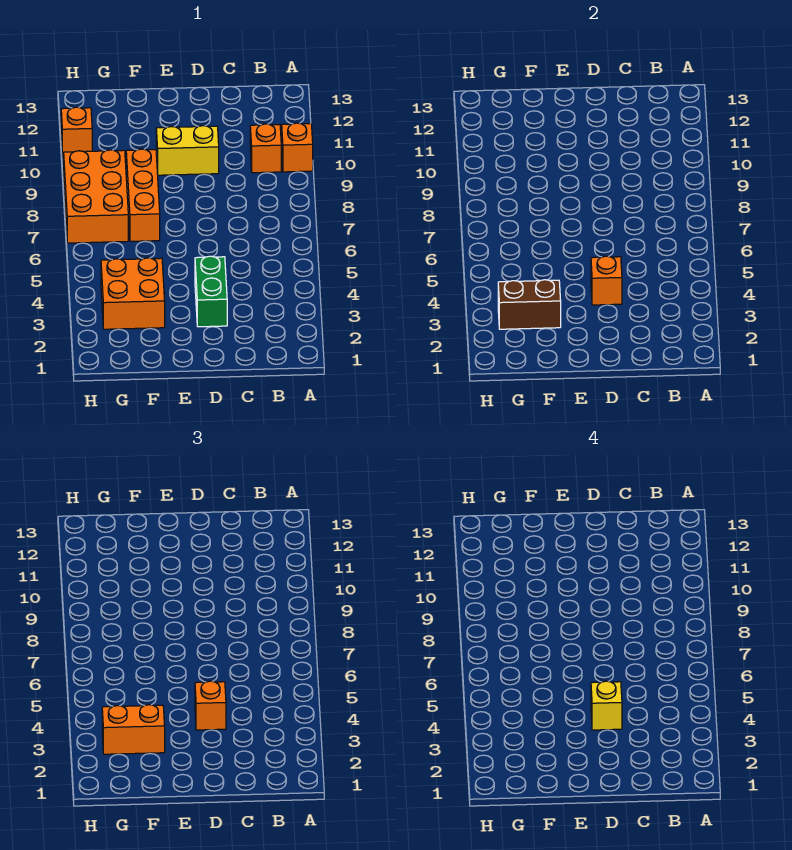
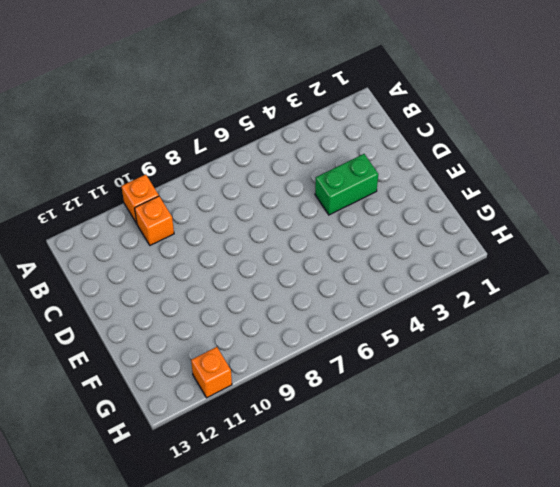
none -> yellow 1x2 brick [156,126,219,175]
none -> orange 2x2 brick [101,258,165,329]
none -> orange 1x3 brick [126,149,160,241]

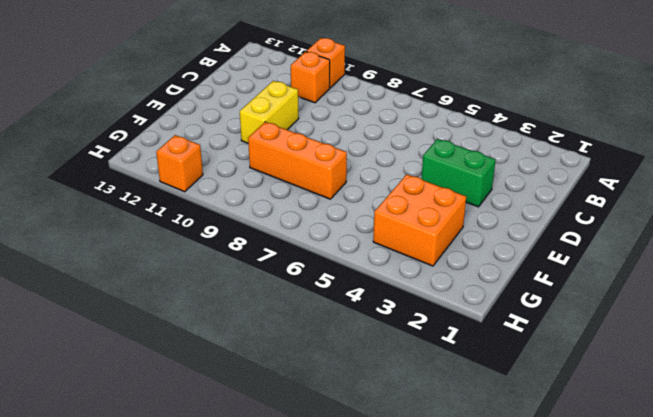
none -> orange 2x3 brick [64,150,128,243]
none -> orange 1x1 brick [591,256,622,305]
none -> brown 1x2 brick [498,280,561,329]

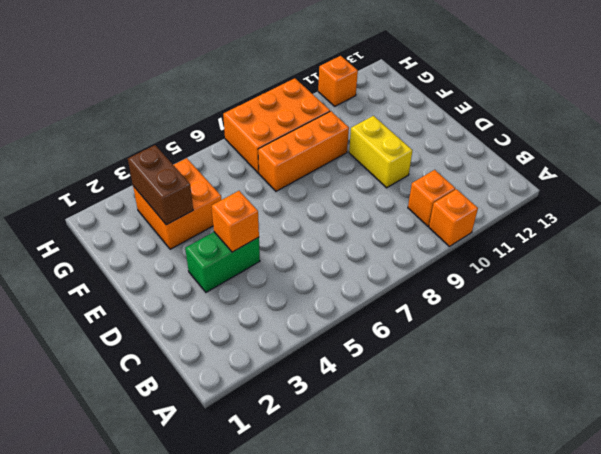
none -> orange 1x1 brick [195,681,226,730]
none -> orange 1x2 brick [102,705,165,754]
none -> yellow 1x1 brick [591,681,622,730]

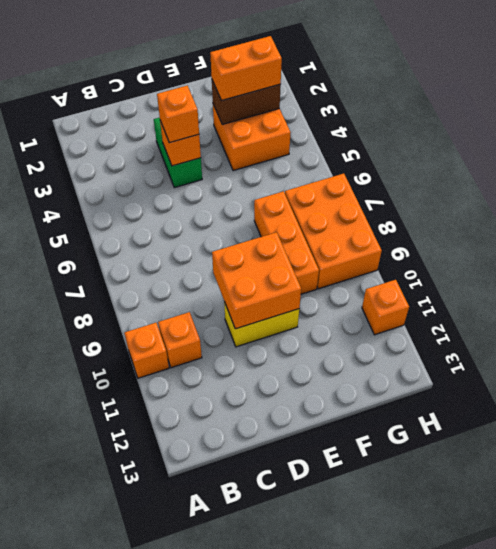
orange 2x2 brick [212,232,301,329] -> none
none -> yellow 1x1 brick [591,681,622,730]

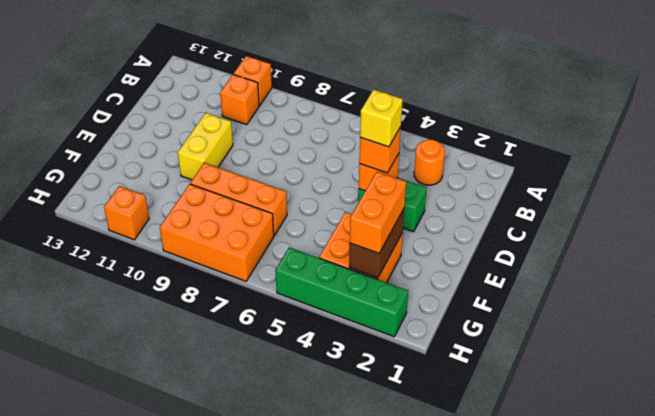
orange 1x1 round brick [414,139,445,185] -> none
green 1x4 brick [275,247,408,337] -> none

